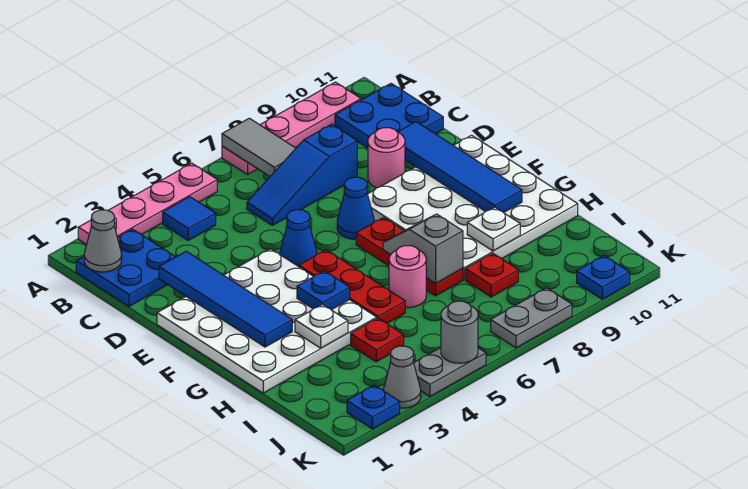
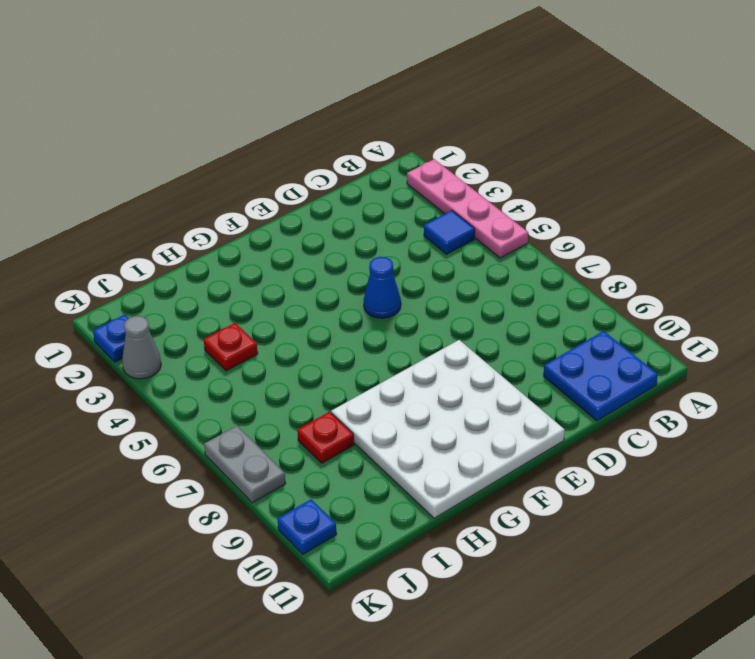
none -> pink 1x4 plate [222,82,361,175]
none -> blue 2x2 plate [76,229,175,306]
none -> blue 1x3 slope [247,124,357,225]
none -> pink 1x1 round brick [368,128,405,188]

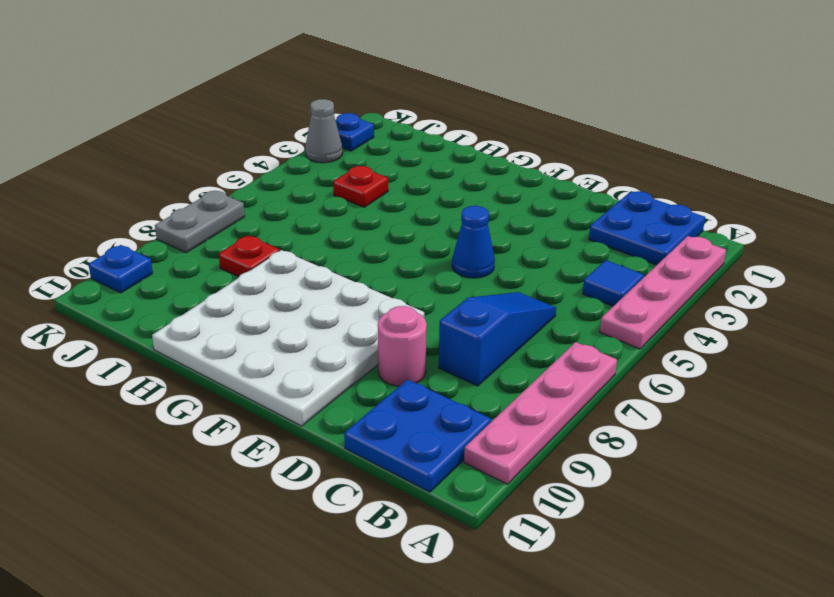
none -> white 4x4 plate [157,249,377,393]
none -> blue 1x1 cone [337,177,374,239]
none -> red 1x3 plate [299,250,405,323]
none -> red 1x3 plate [356,218,463,296]

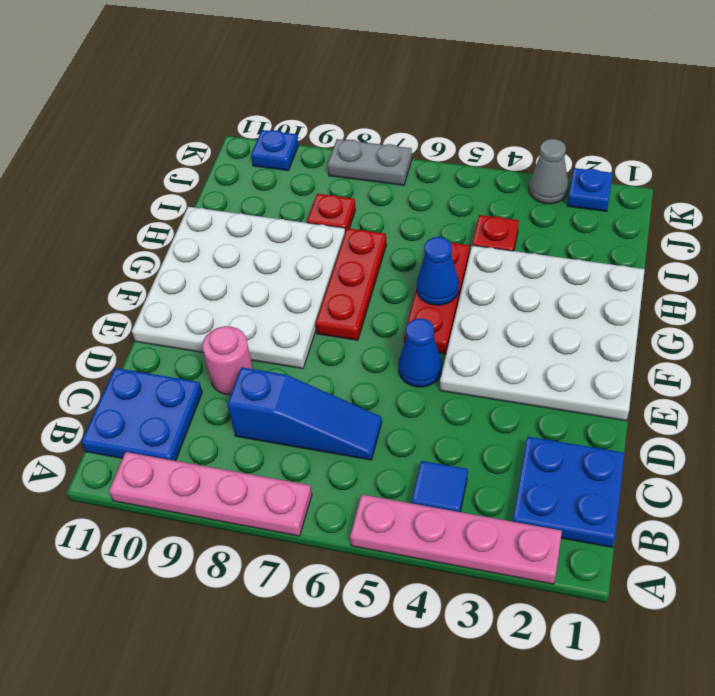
blue 1x1 cone [417,237,459,305] -> blue 1x1 cone moved to [337,177,374,239]
none -> pink 1x1 round brick [389,246,426,308]
none -> grey 1x2 plate [414,348,486,396]
none -> grey 1x2 tile [222,118,296,176]
none -> grey 1x1 cone [84,210,122,272]

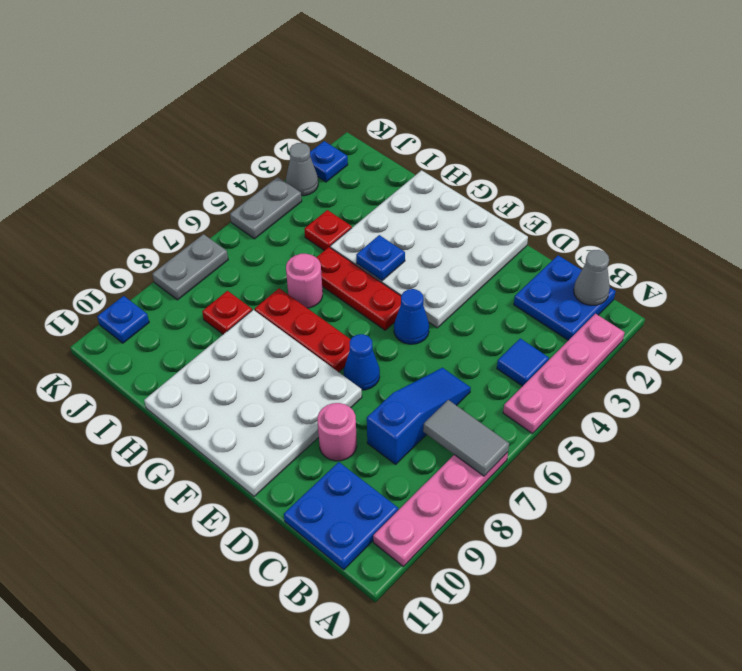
none -> blue 1x4 tile [159,251,292,347]
none -> blue 1x4 tile [398,122,522,213]
none -> grey 1x2 slope [383,214,463,284]
none -> white 1x1 plate [295,304,348,348]

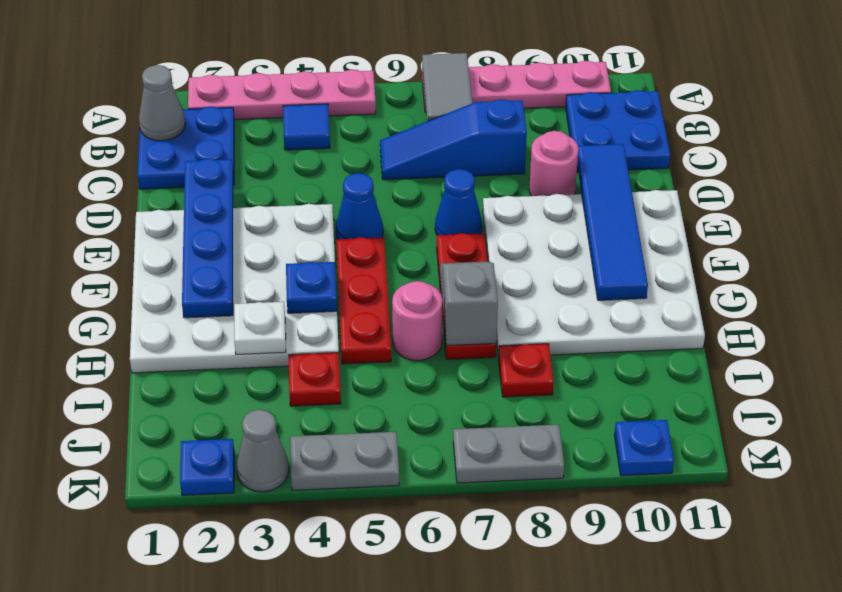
blue 1x4 plate [182,159,233,318] -> blue 1x4 tile [159,251,292,347]
none -> white 1x1 plate [467,207,520,251]
none -> grey 1x1 round brick [441,301,478,363]

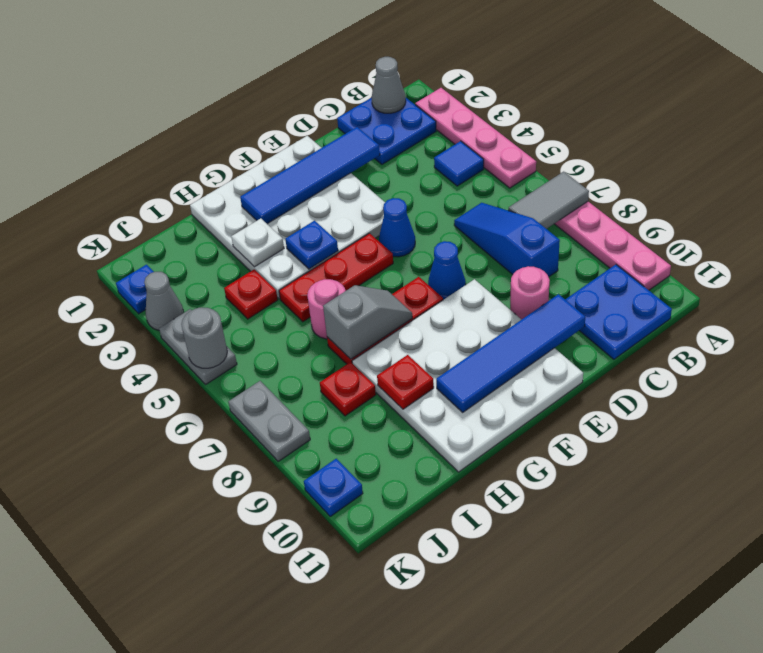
red 1x1 plate [377,355,434,409] -> white 1x1 plate [467,207,520,251]

